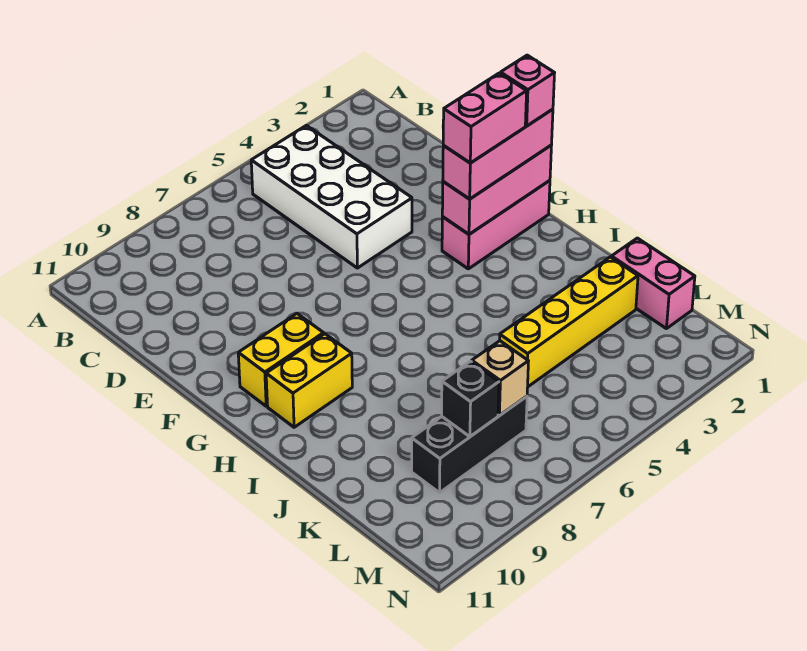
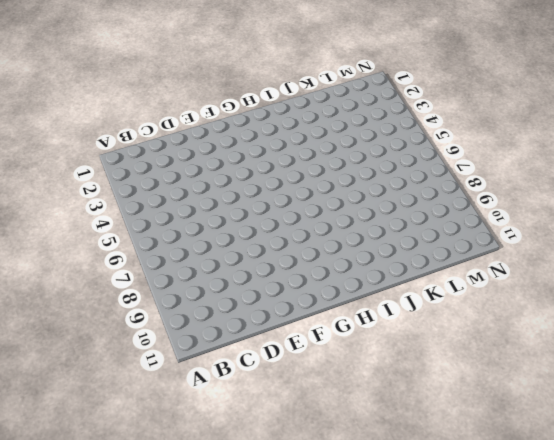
none -> white 2x4 brick [251,125,412,268]
none -> pink 1x3 brick [442,181,550,269]
none -> yellow 1x2 brick [238,314,324,406]

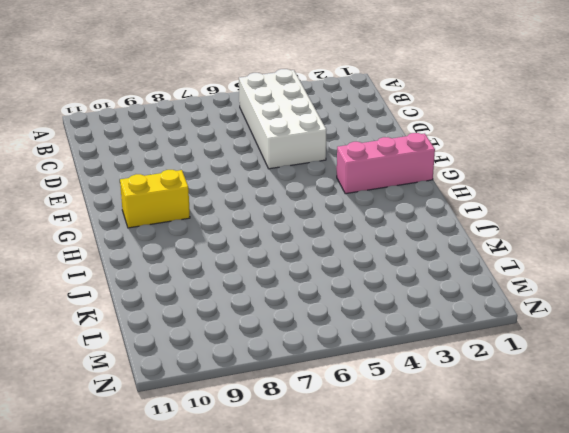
none -> yellow 1x2 brick [266,334,352,427]
none -> pink 1x2 brick [611,238,695,329]
none -> yellow 1x4 brick [500,257,638,387]

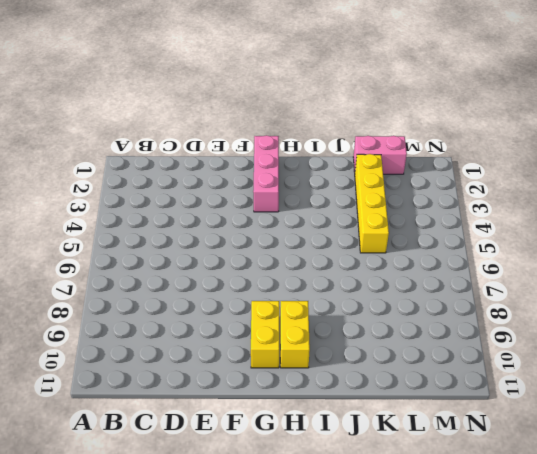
none -> white 2x4 brick [251,125,412,268]
none -> black 1x3 brick [412,396,527,493]
none -> pink 1x3 brick [442,145,552,234]

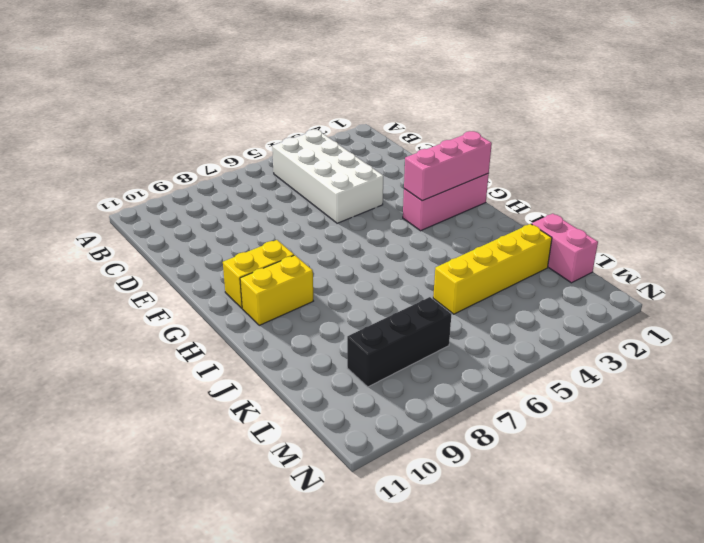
none -> tan 1x1 brick [472,341,528,416]
none -> black 1x1 brick [442,361,499,437]
none -> pink 1x3 brick [443,109,553,199]

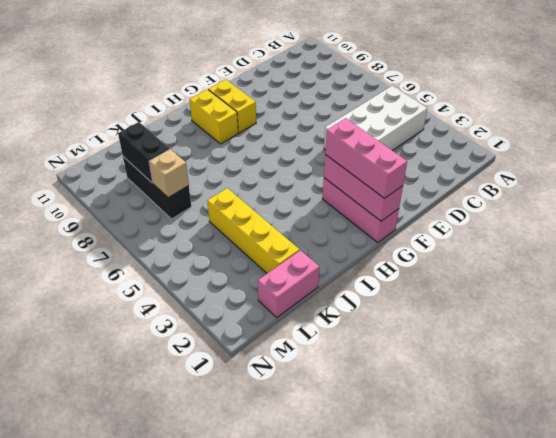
black 1x2 brick [118,122,170,183] -> black 1x1 brick [442,361,499,437]
none -> pink 1x1 brick [500,55,555,126]
none -> pink 1x2 brick [443,73,527,163]

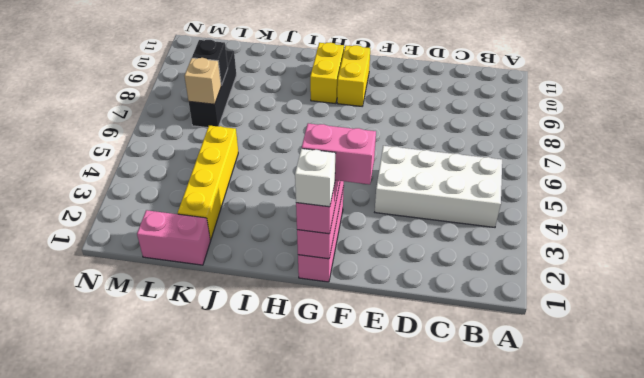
pink 1x2 brick [302,123,376,184] -> pink 1x2 brick turned to [443,73,527,163]
white 1x1 brick [295,149,335,207] -> pink 1x1 brick [500,55,555,126]

